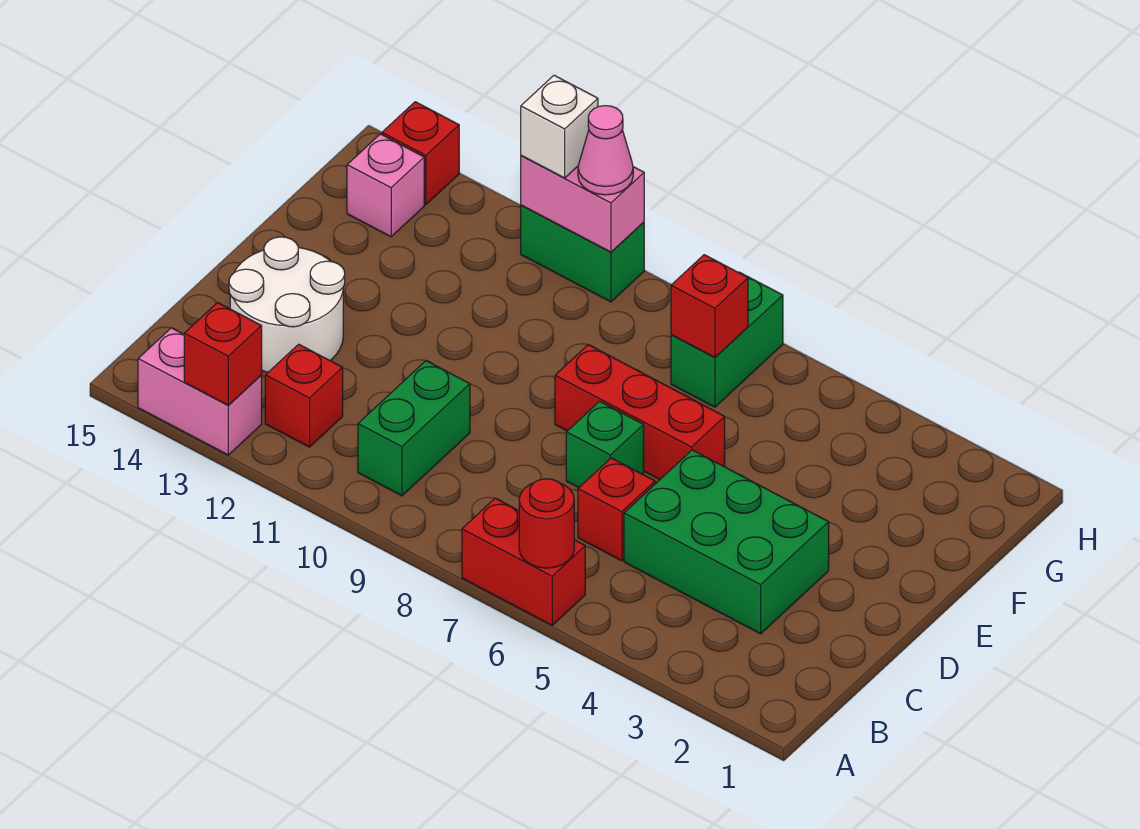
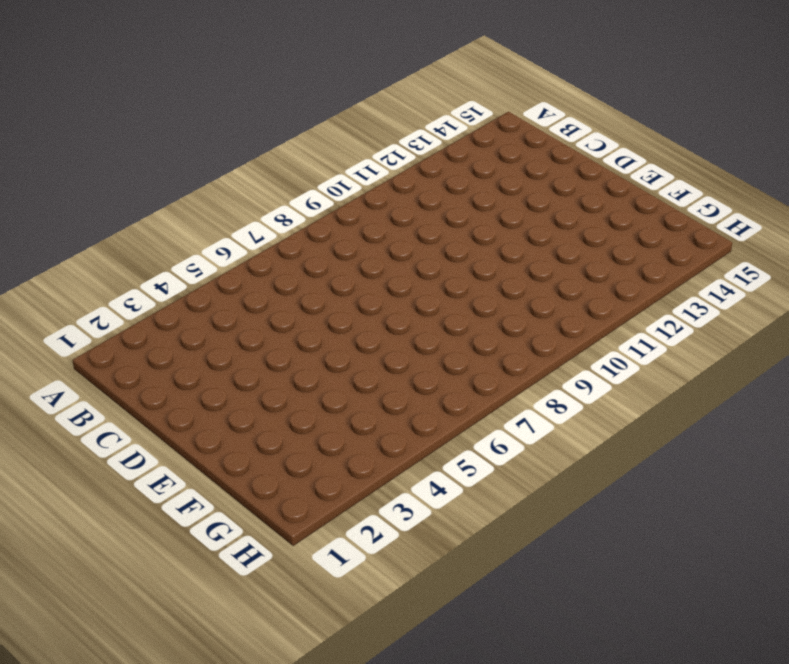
none -> red 1x2 brick [462,498,585,625]
none -> pink 1x2 brick [138,328,262,455]
none -> green 1x2 brick [358,361,470,496]

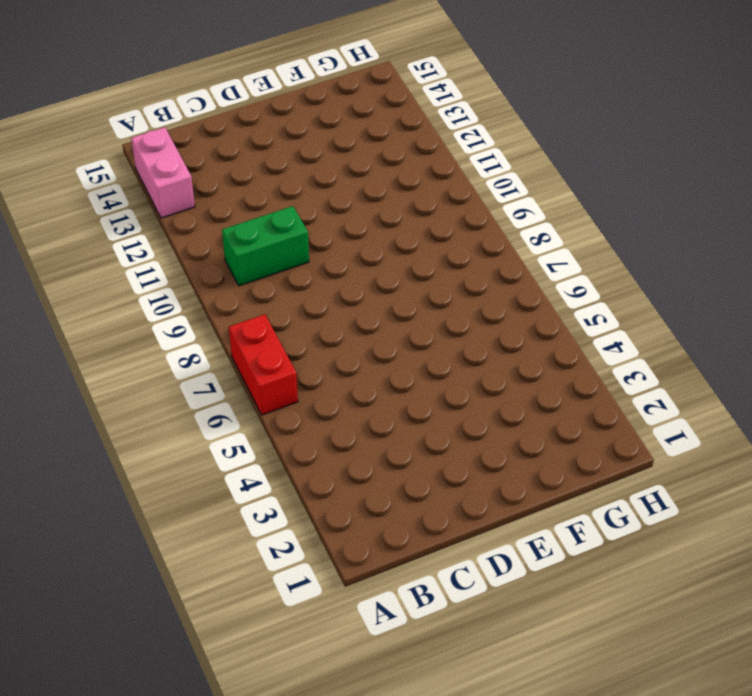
none -> red 1x1 brick [265,344,343,447]
none -> green 2x3 brick [624,450,829,634]
none -> red 1x1 brick [578,458,655,561]

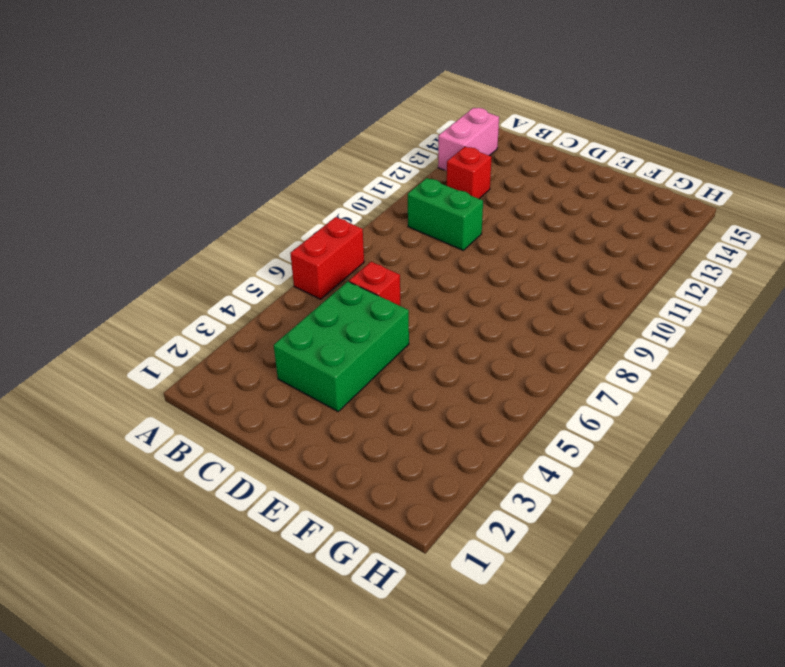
none -> white 2x2 round brick [229,237,345,372]
none -> green 1x1 brick [566,401,644,488]
none -> red 1x3 brick [555,345,725,480]

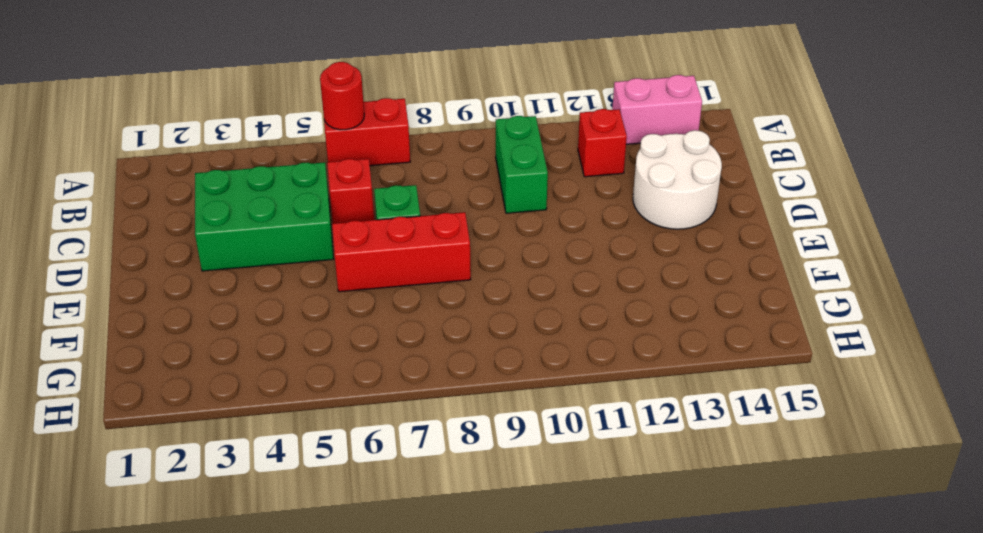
none -> green 1x2 brick [671,272,783,407]
none -> pink 1x1 brick [347,134,424,237]
none -> green 1x2 brick [521,205,644,302]

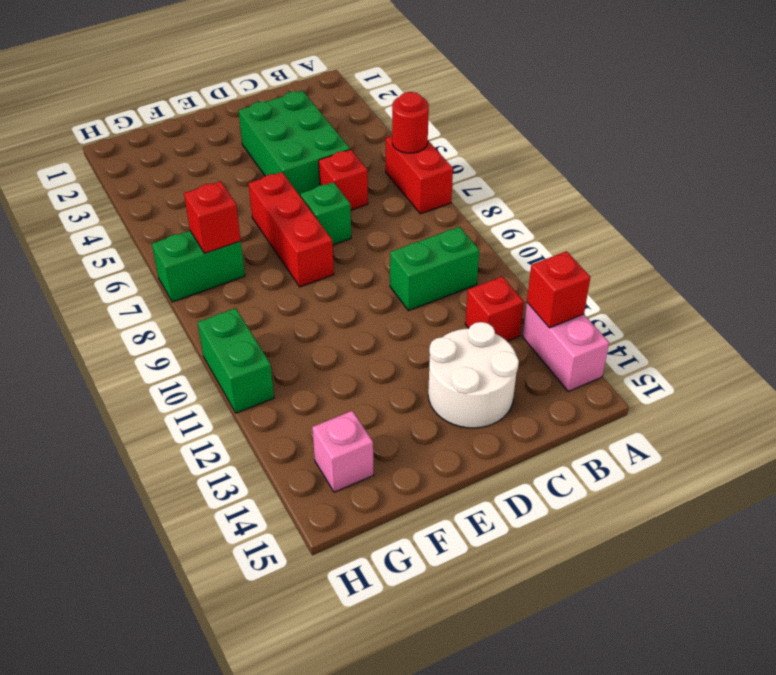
none -> red 1x1 brick [382,102,459,204]
none -> pink 1x2 brick [521,156,644,252]
none -> pink 1x1 cone [578,106,633,195]

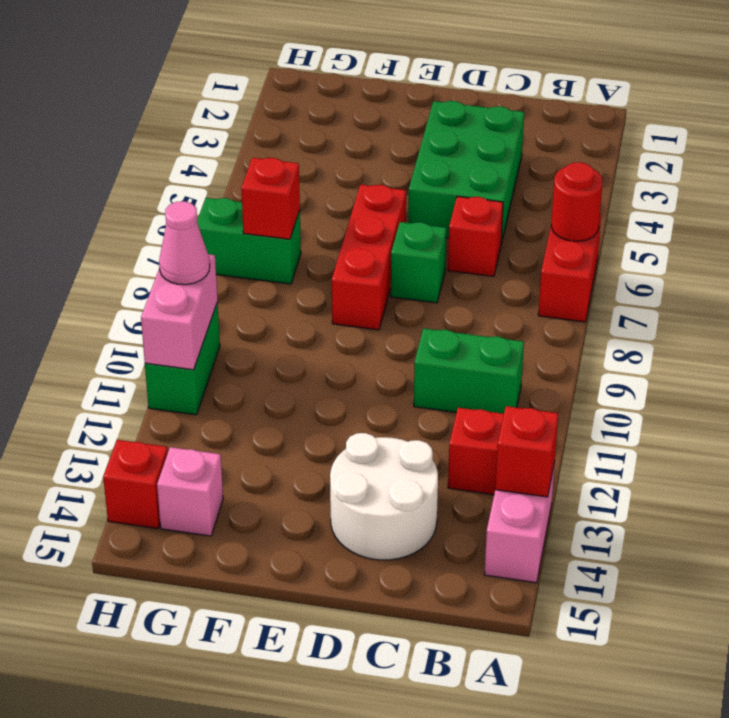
none -> white 1x1 brick [521,75,598,178]

